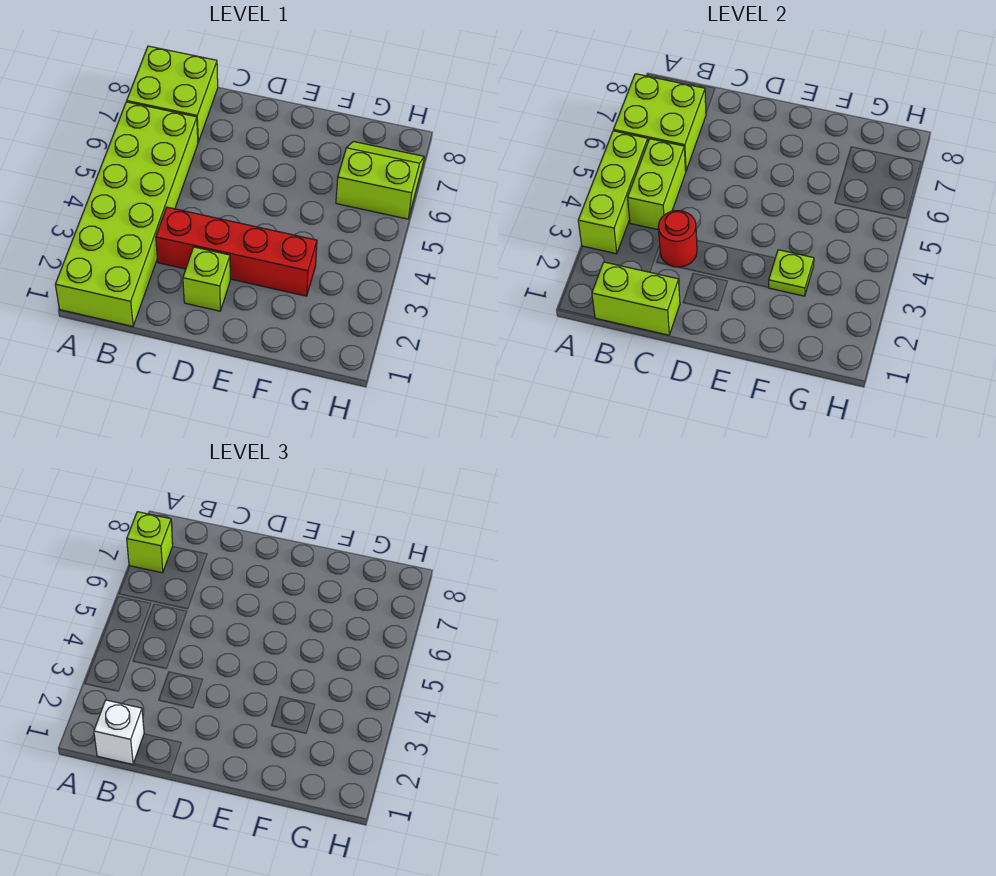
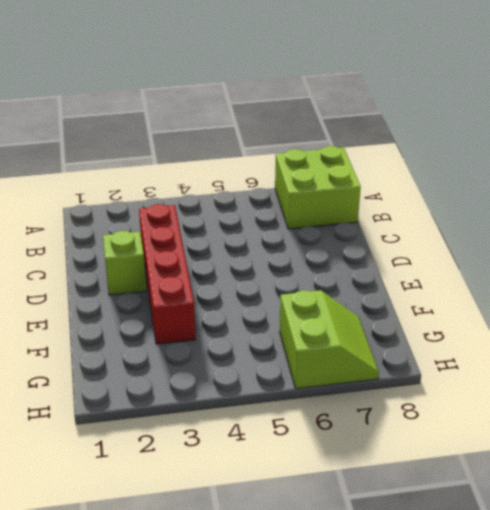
none -> lime 2x6 brick [55,102,198,326]
none -> lime 1x3 brick [578,131,648,254]
none -> lime 2x2 brick [614,74,706,171]

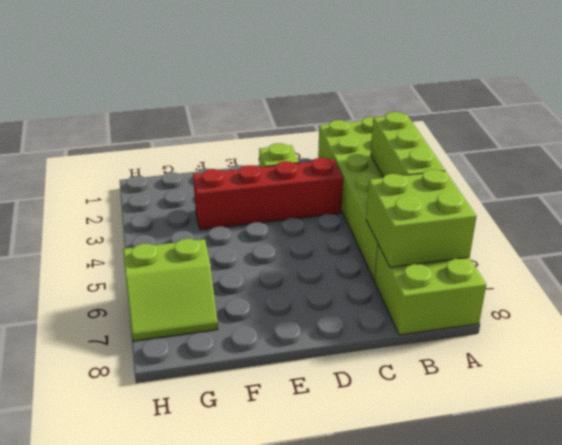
none -> lime 1x2 brick [592,262,680,335]
none -> lime 1x2 brick [628,139,686,230]
none -> red 1x1 round brick [658,211,697,267]

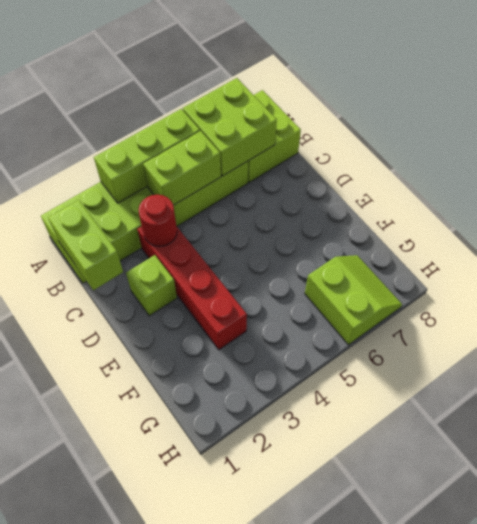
none -> lime 1x1 plate [768,250,814,296]
none -> lime 1x1 brick [127,512,173,573]
none -> white 1x1 brick [94,700,144,764]

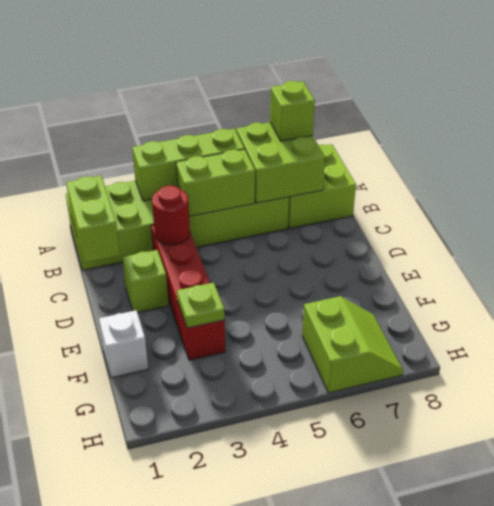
white 1x1 brick [99,310,148,378] -> white 1x1 brick moved to [94,700,144,764]

